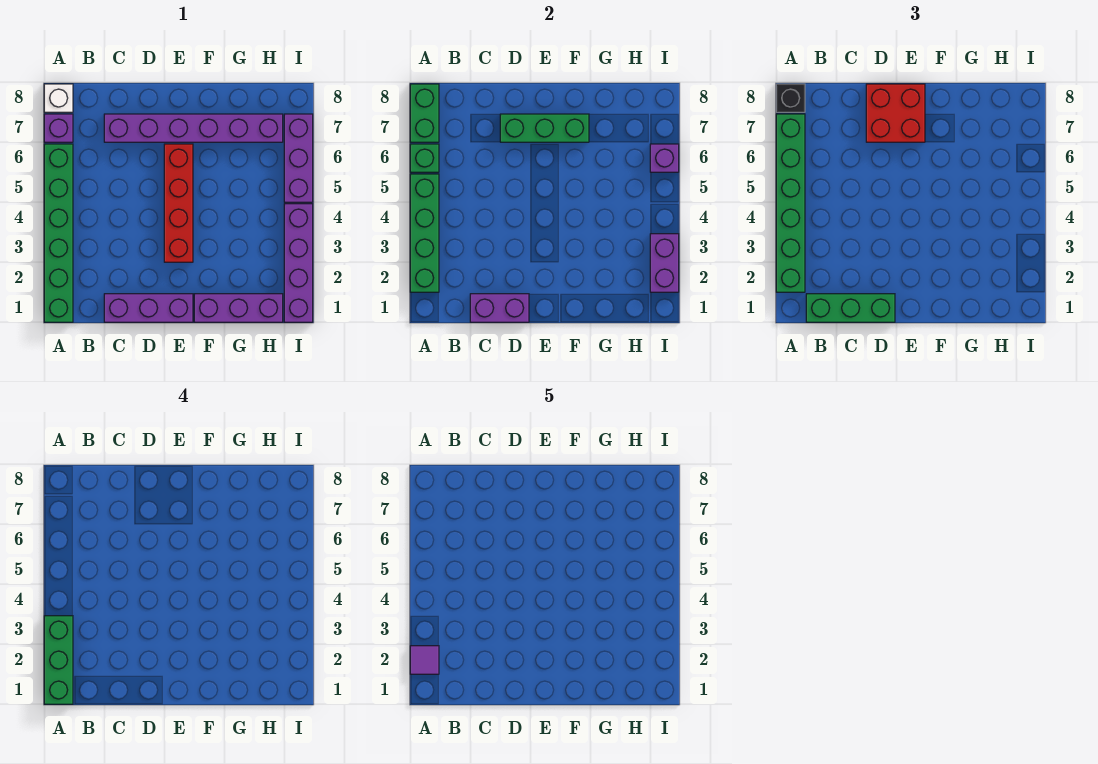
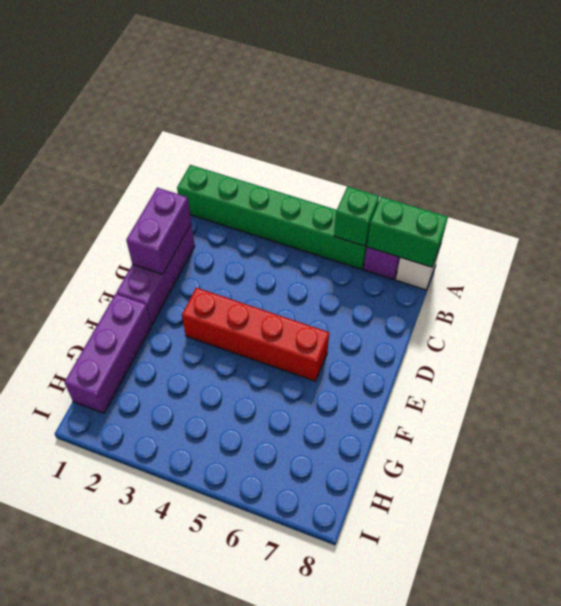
none -> purple 1x6 brick [104,114,283,142]
none -> purple 1x4 brick [284,204,313,322]
none -> purple 1x3 brick [284,114,313,202]

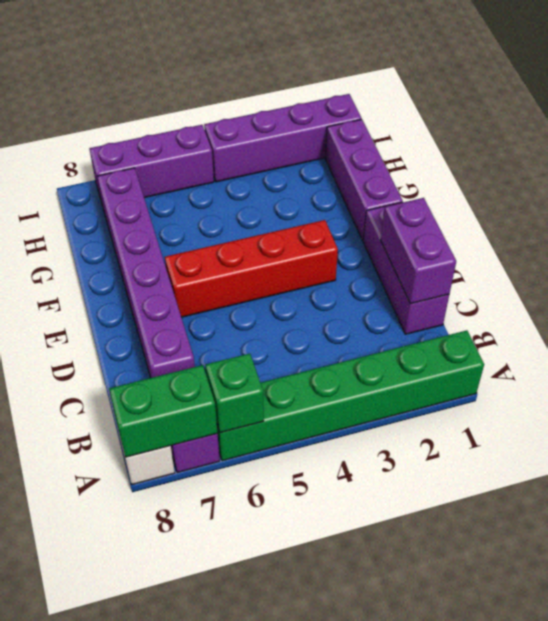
none -> green 1x4 brick [410,174,439,292]
none -> green 1x3 brick [500,114,589,142]
none -> purple 1x2 brick [650,234,679,292]

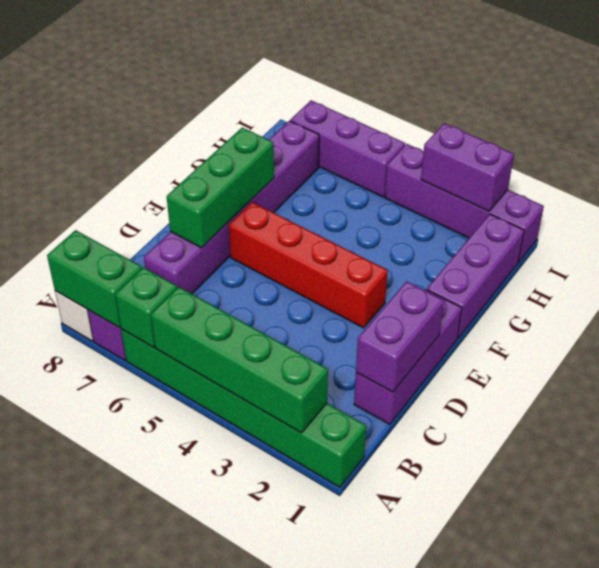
none -> purple 1x1 brick [650,144,679,172]
none -> green 1x6 brick [776,114,805,292]
none -> black 1x1 brick [776,84,805,112]

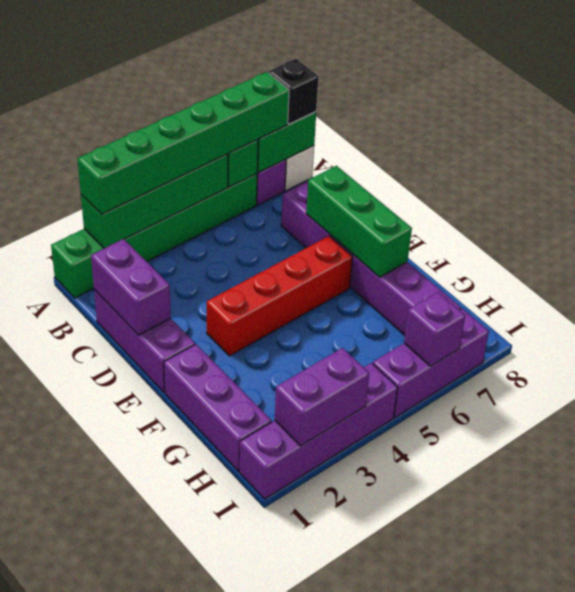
none -> green 1x3 brick [806,294,895,322]
none -> red 2x2 brick [866,84,925,142]
none -> green 1x3 brick [44,616,73,704]

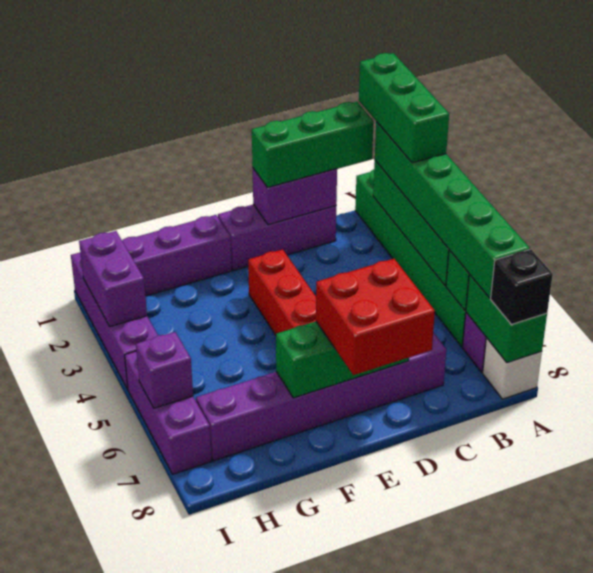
none -> purple 1x1 tile [410,646,439,674]

